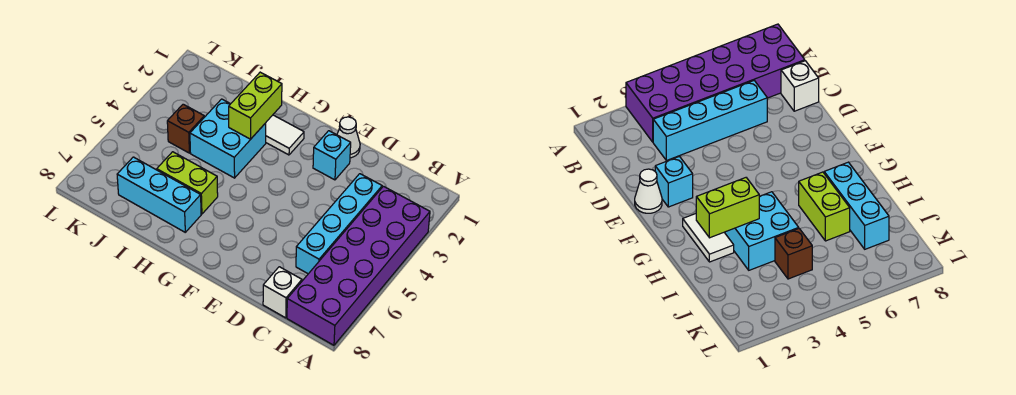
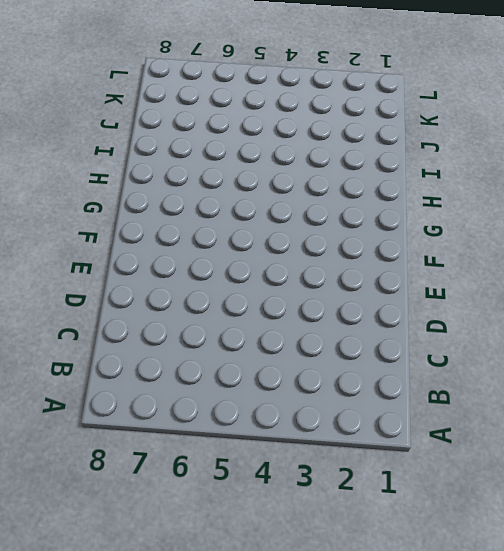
none -> purple 2x6 brick [287,186,430,345]
none -> cyan 1x4 brick [296,174,382,274]

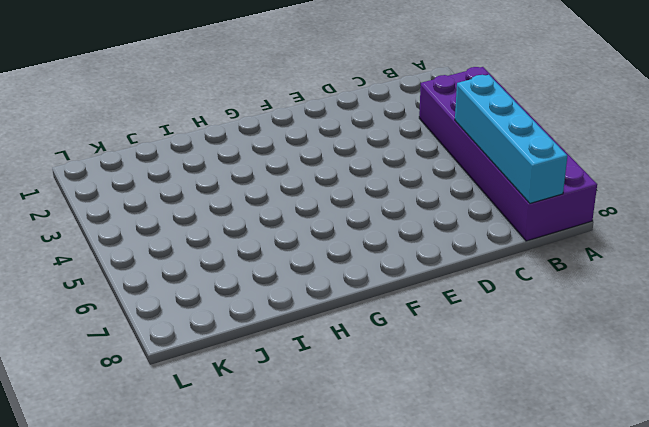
cyan 1x4 brick [455,75,567,204] -> cyan 1x4 brick moved to [296,174,382,274]
none -> white 1x1 brick [263,267,302,318]
none -> white 1x1 cone [337,117,360,158]

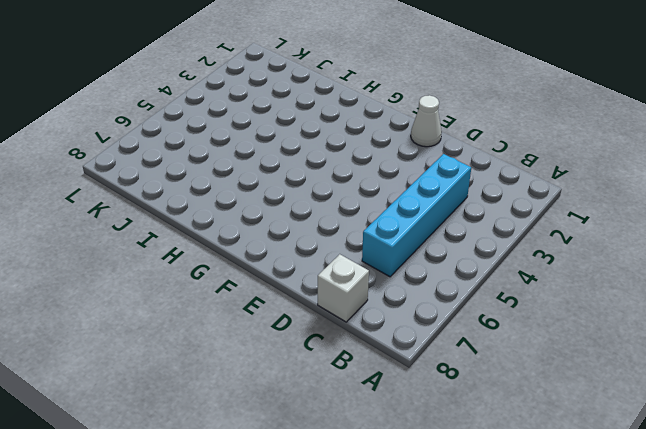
none -> purple 2x6 brick [287,186,430,345]
none -> cyan 1x1 brick [313,131,351,180]

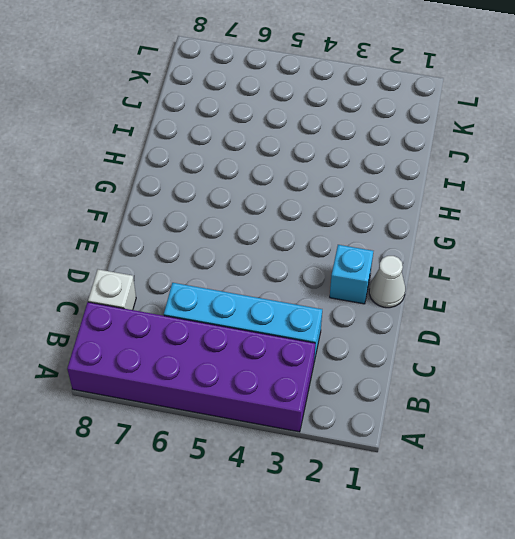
none -> white 1x2 tile [266,115,304,155]
none -> cyan 2x2 brick [190,99,266,178]

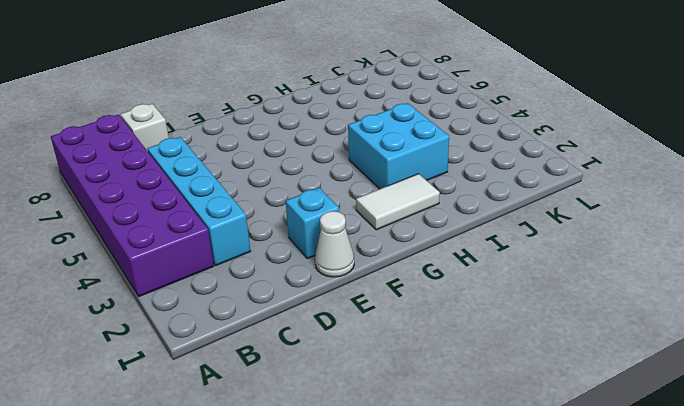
none -> lime 1x2 brick [157,152,218,214]
none -> cyan 1x3 brick [117,157,201,232]

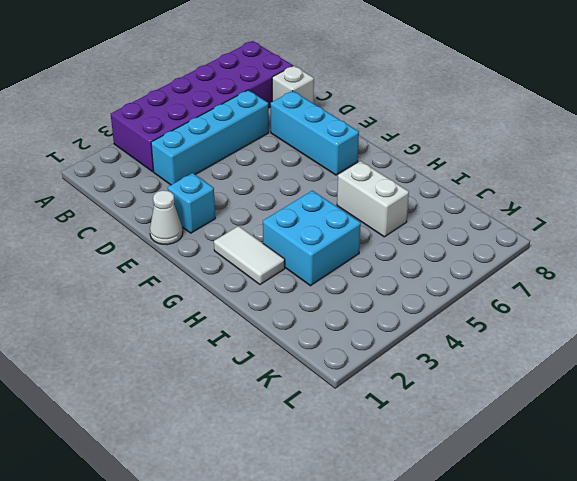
cyan 1x3 brick [271,91,359,175] -> cyan 1x3 brick moved to [117,157,201,232]
white 1x2 brick [337,161,409,237] -> lime 1x2 brick [157,152,218,214]
none -> brown 1x1 brick [167,104,204,153]
none -> lime 1x2 brick [229,72,282,139]

